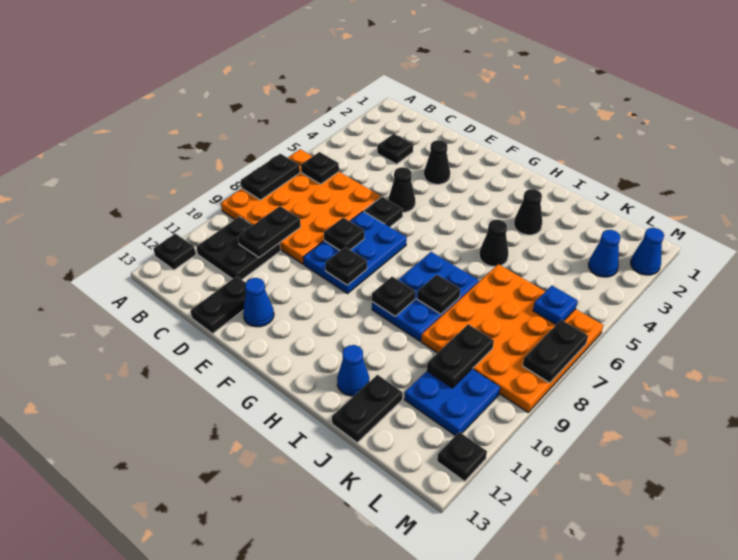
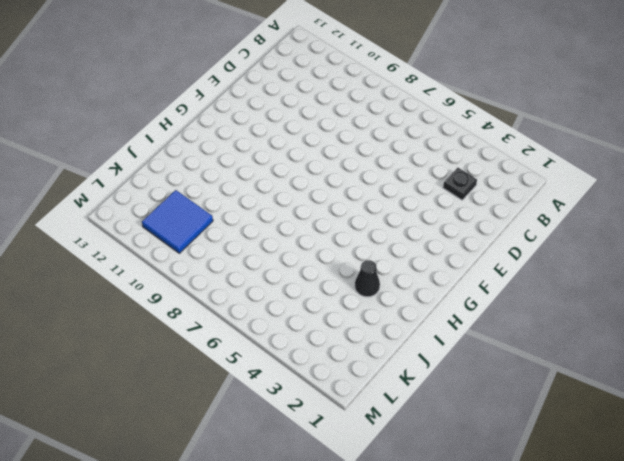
blue 2x2 tile [142,190,213,253] -> blue 2x2 plate [404,369,500,436]
none -> orange 4x4 plate [221,149,381,264]
none -> black 1x1 plate [154,234,196,270]
none -> black 2x2 plate [196,217,280,280]
none -> black 1x2 plate [191,276,246,334]

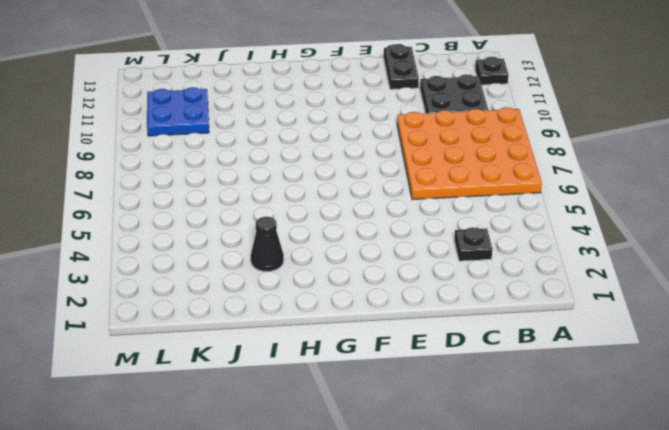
none -> black 1x1 cone [424,140,450,184]
none -> black 1x1 cone [388,167,415,212]
none -> black 1x1 plate [364,197,403,227]
none -> blue 2x3 plate [303,211,407,293]

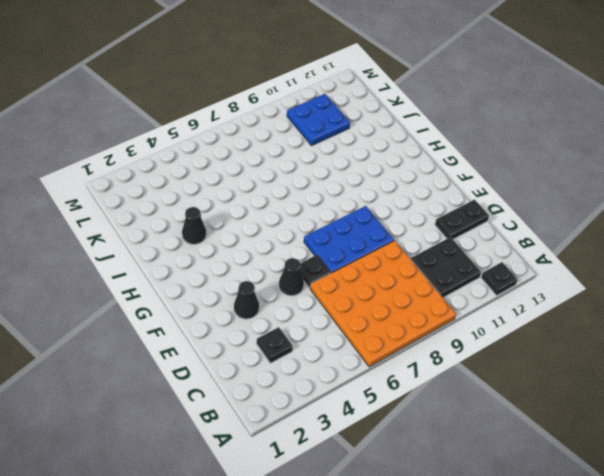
none -> blue 1x1 cone [243,278,274,327]
none -> blue 2x3 plate [372,252,479,341]
none -> black 1x1 cone [479,220,508,267]
none -> blue 1x1 cone [337,345,369,396]

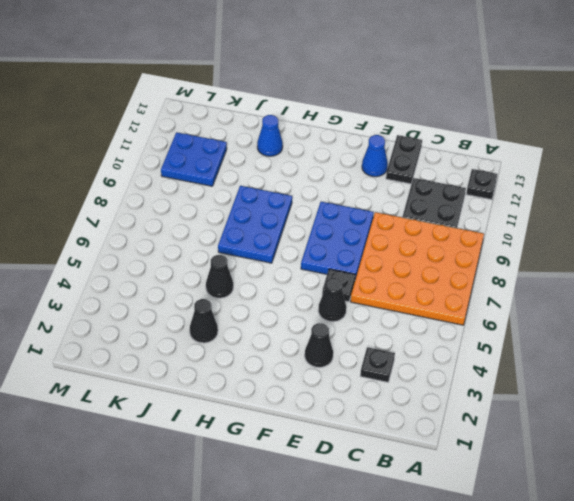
none -> orange 4x4 plate [421,264,603,412]
none -> black 1x2 plate [332,375,402,443]
none -> blue 1x1 cone [589,230,621,277]
none -> blue 1x1 cone [631,228,664,275]

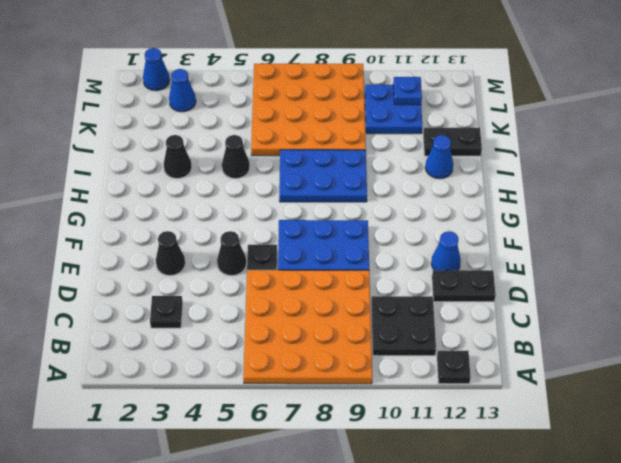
blue 1x1 plate [393,77,422,105] -> blue 1x1 plate moved to [533,286,578,324]
none -> black 1x1 plate [437,432,487,482]
none -> black 1x2 plate [241,154,300,200]
none -> black 1x1 plate [301,152,339,184]
none -> black 1x2 plate [238,206,301,257]

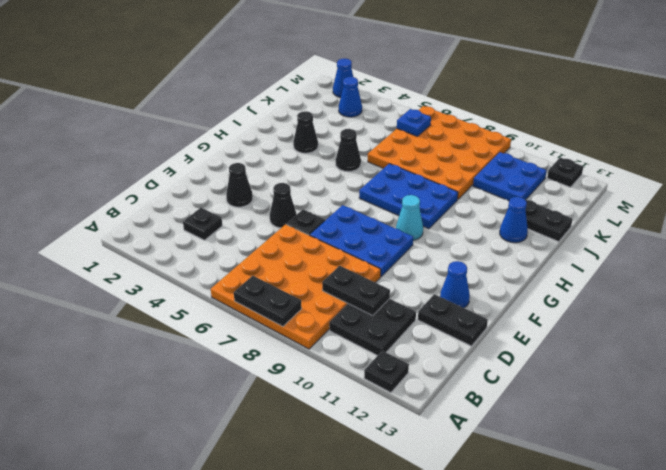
cyan 1x1 cone [396,195,423,240] -> none
none -> black 1x1 plate [301,152,339,184]
none -> black 1x1 plate [324,218,364,251]
none -> black 1x1 plate [325,247,367,285]
none -> black 1x1 plate [372,277,415,316]

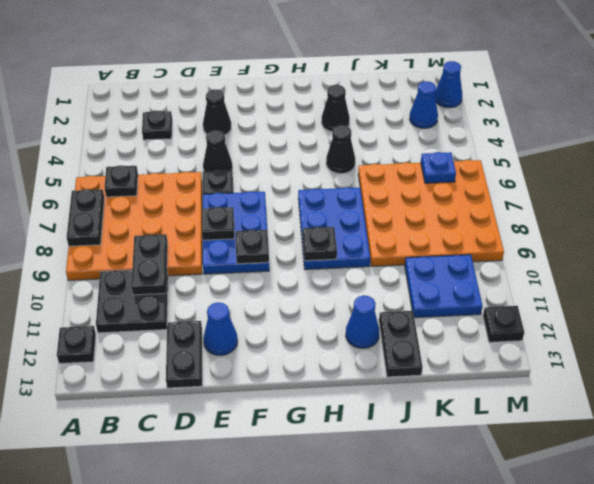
none -> black 1x1 plate [417,274,461,314]
none -> black 1x2 plate [427,324,494,388]
none -> black 1x2 plate [523,320,588,383]

